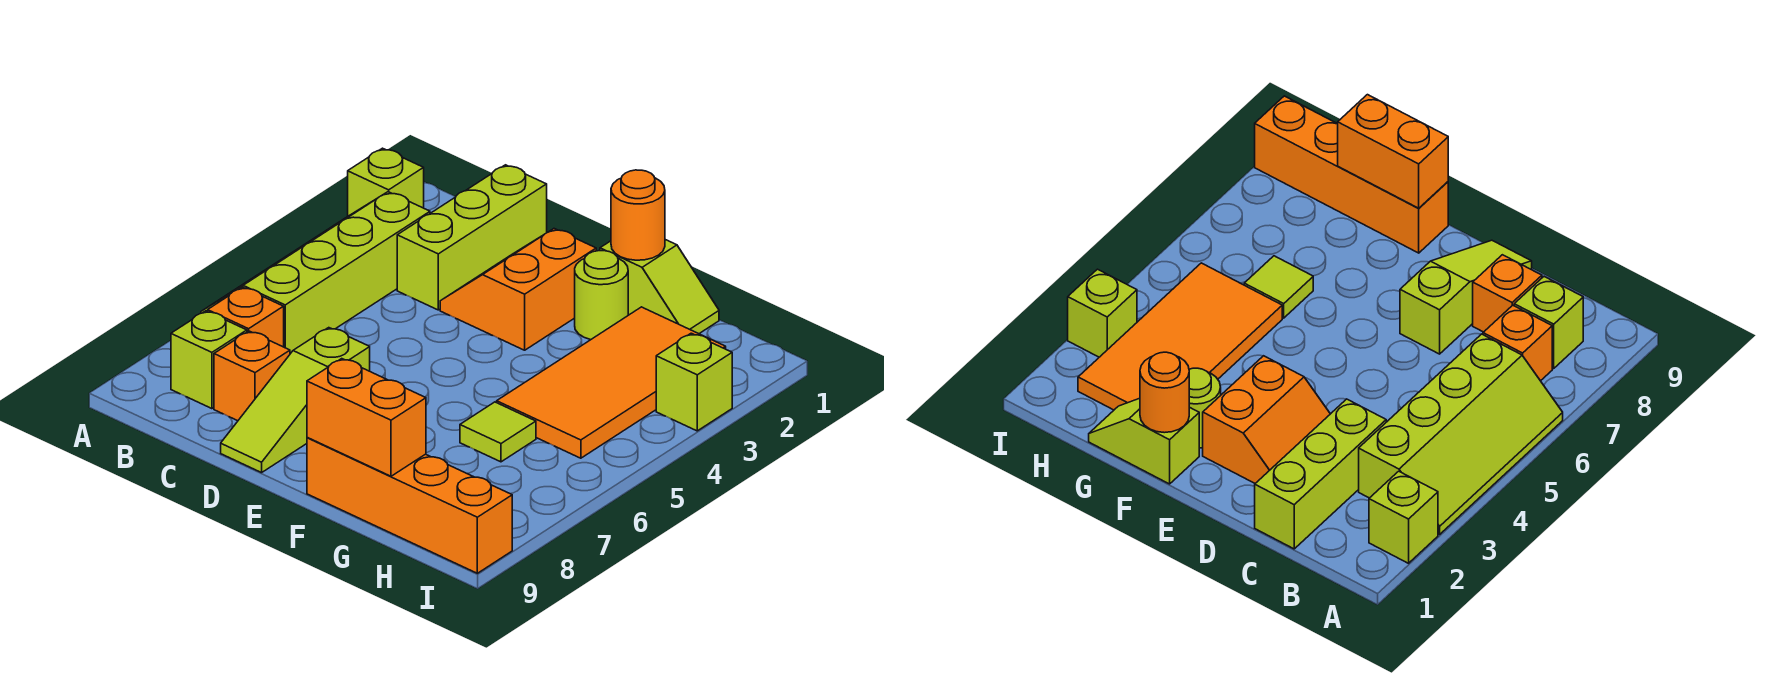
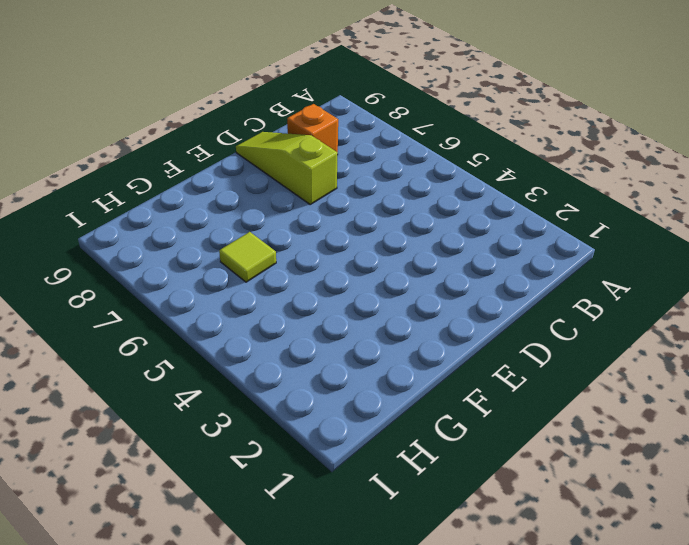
none -> lime 1x1 brick [348,148,424,216]
none -> lime 2x4 slope [201,192,430,354]
none -> orange 1x1 brick [208,287,284,347]

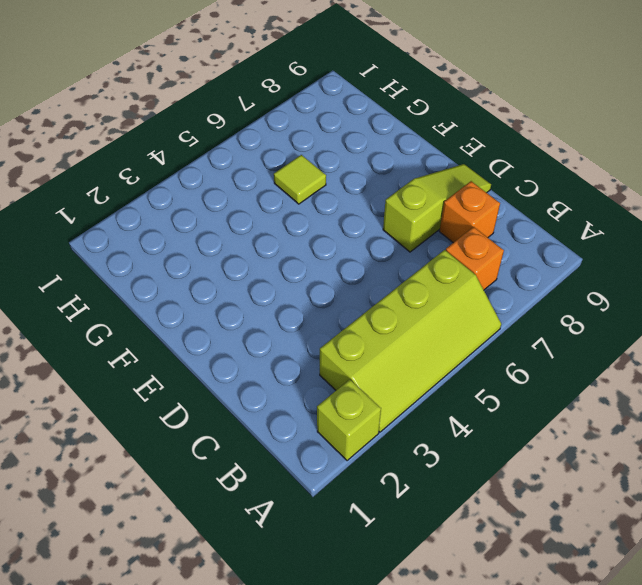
none -> lime 1x1 brick [171,311,247,409]
none -> lime 1x3 brick [397,165,547,310]
none -> orange 2x2 slope [440,229,596,350]

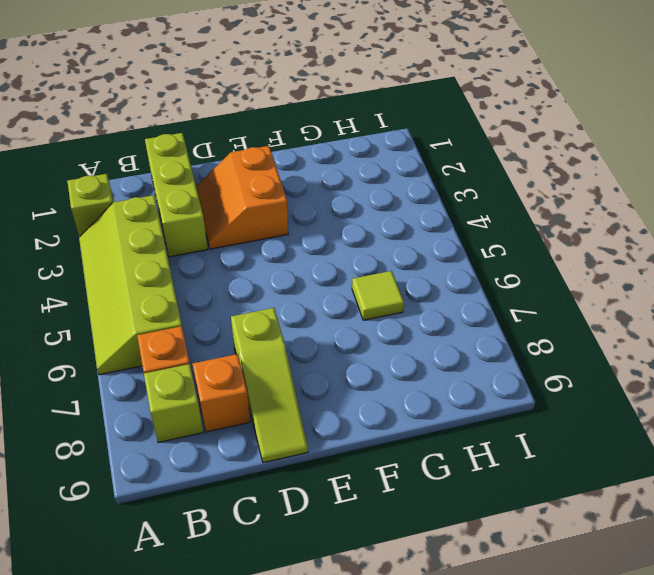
none -> lime 1x2 slope [600,240,719,334]
none -> lime 1x1 round brick [575,251,628,340]
none -> orange 1x4 brick [307,437,512,573]

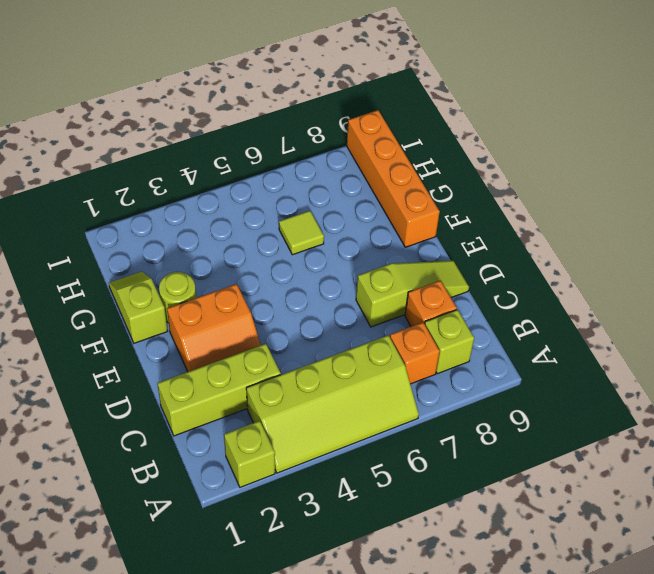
none -> orange 2x4 tile [497,307,726,458]
none -> lime 1x1 brick [656,333,732,431]
none -> orange 1x1 round brick [611,170,665,260]

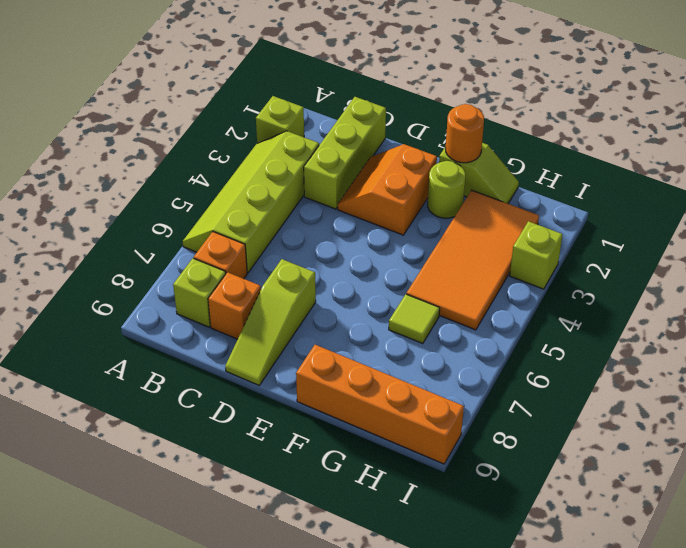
none -> orange 1x2 brick [307,359,426,476]

